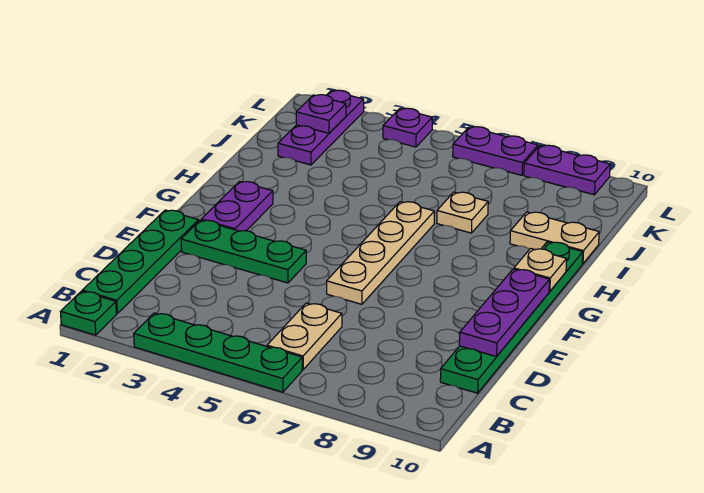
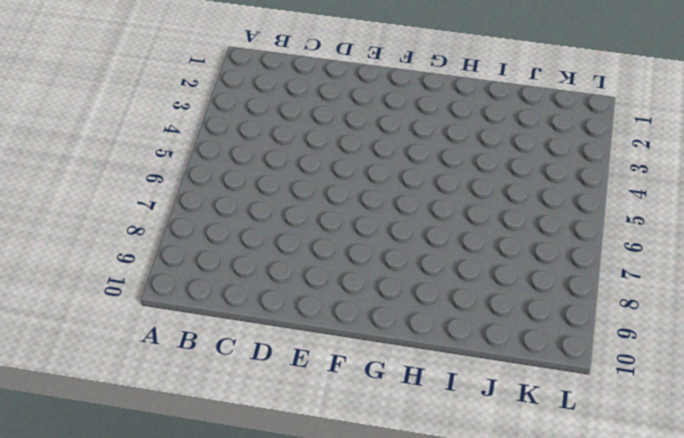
none -> green 1x1 plate [60,291,116,335]
none -> green 1x4 plate [134,313,302,392]
none -> green 1x4 plate [82,210,199,314]

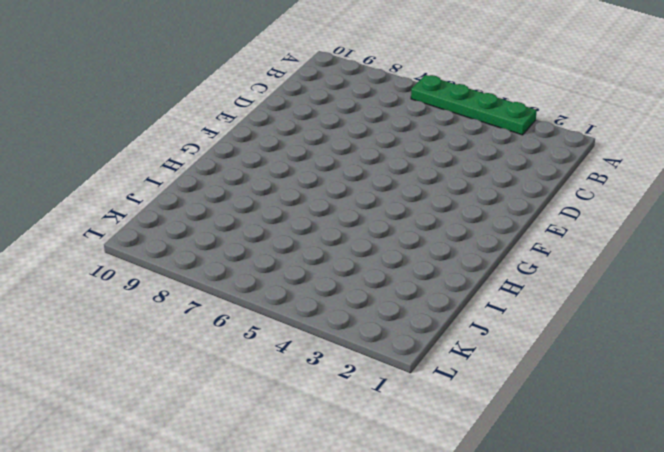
none -> green 1x1 plate [60,291,116,335]
none -> green 1x4 plate [82,210,199,314]
none -> tan 1x2 plate [267,303,342,369]

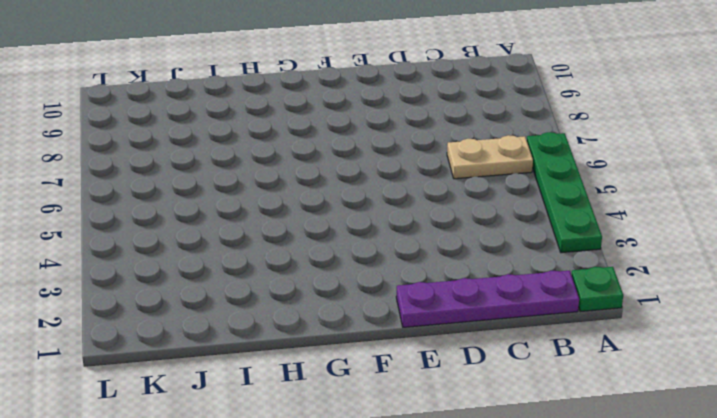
purple 1x4 plate [396,271,579,327] -> green 1x4 plate [82,210,199,314]
none -> green 1x6 plate [440,242,583,393]
none -> green 1x3 plate [181,220,306,283]
none -> tan 1x4 plate [327,202,434,304]

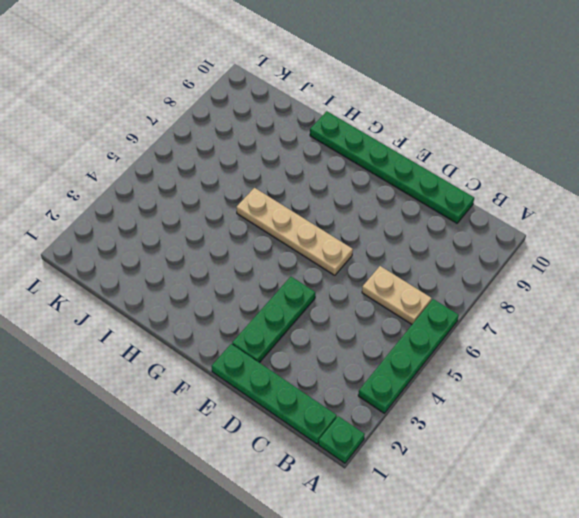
none -> purple 1x2 plate [201,182,273,231]
none -> tan 1x1 plate [437,192,488,233]
none -> tan 1x2 plate [510,212,599,264]

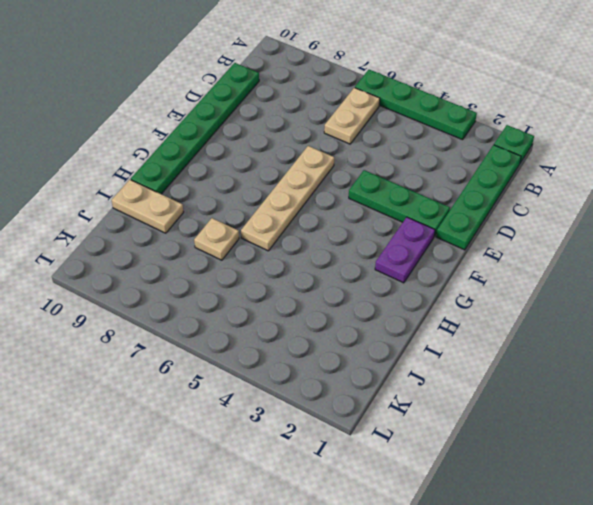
none -> purple 1x3 plate [278,90,364,165]
none -> purple 1x1 plate [383,108,432,147]
none -> purple 1x2 plate [453,127,538,175]

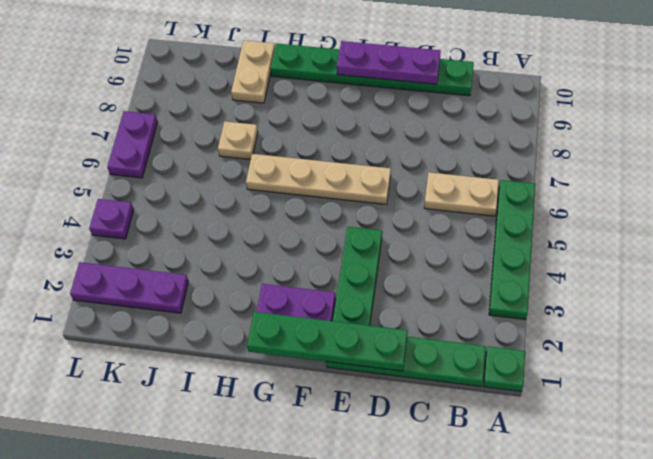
green 1x4 plate [247,312,408,371] -> none
none -> purple 1x2 plate [524,145,610,195]
none -> tan 1x1 plate [514,248,567,291]
none -> purple 1x1 plate [296,95,346,133]

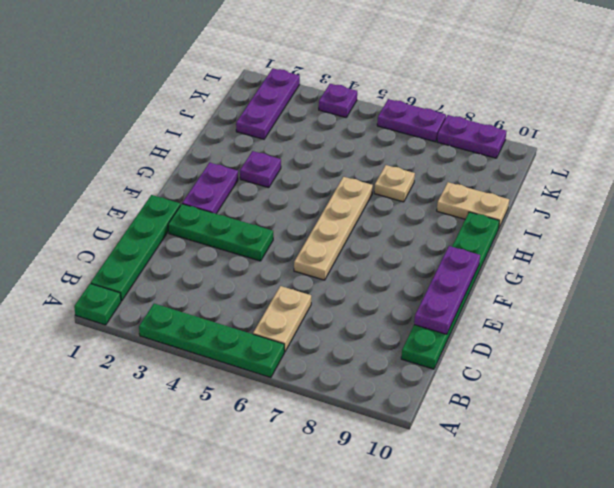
purple 1x1 plate [240,151,281,188] -> purple 1x1 plate moved to [296,95,346,133]
none -> tan 1x1 plate [514,248,567,291]

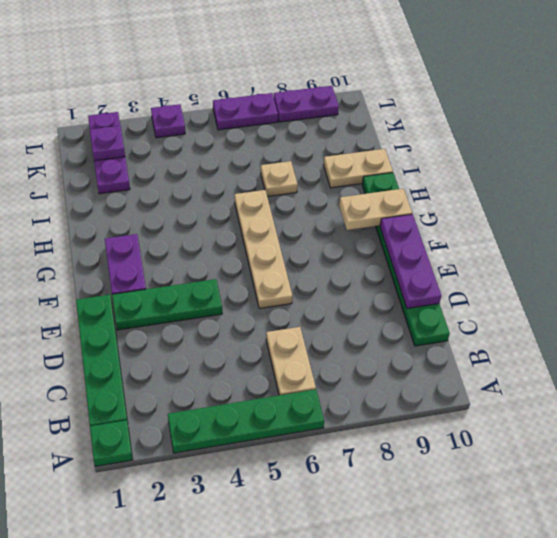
tan 1x2 plate [339,189,412,230] -> tan 1x1 plate [514,248,567,291]

